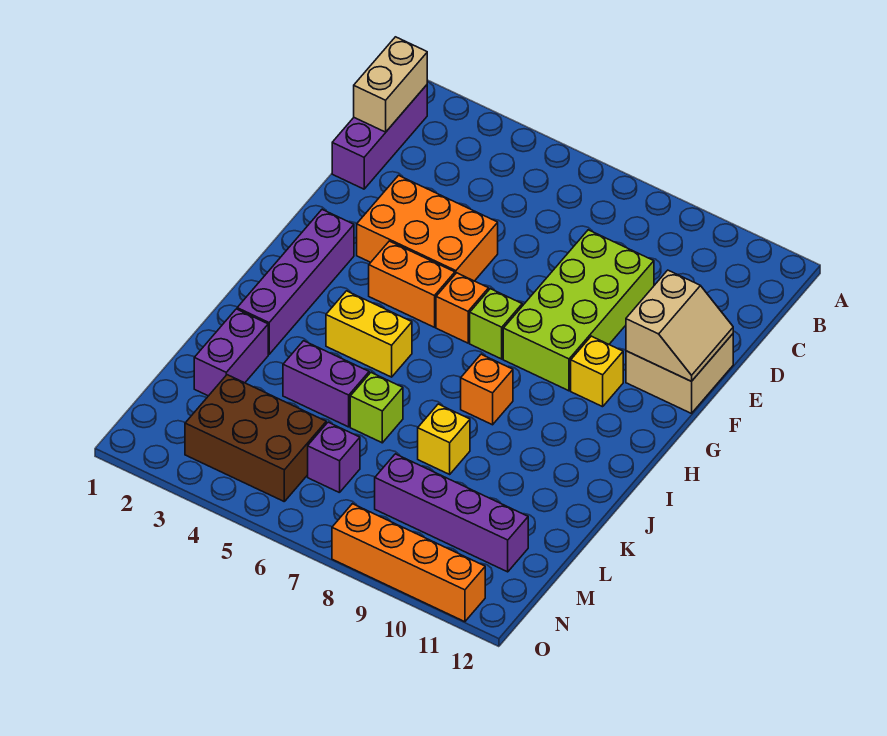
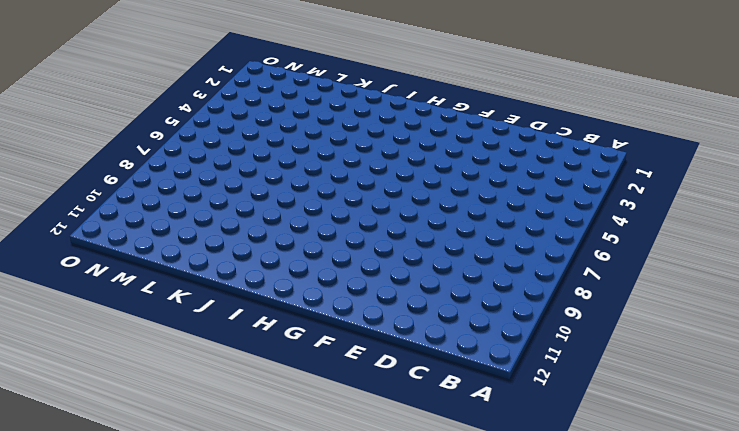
none -> purple 1x3 brick [332,85,427,189]
none -> lime 2x4 brick [503,230,654,391]
none -> orange 2x3 brick [357,176,498,281]

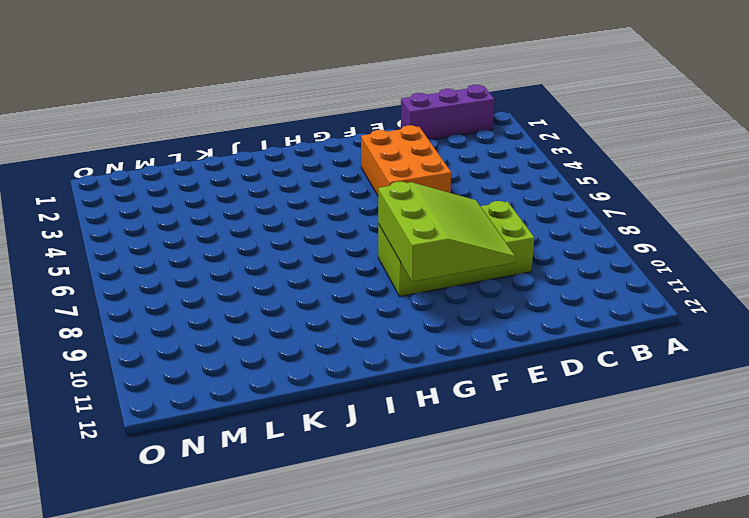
lime 3x3 slope [378,182,516,282] -> none
none -> tan 2x2 brick [626,334,733,413]
none -> purple 1x4 brick [237,210,354,354]
none -> orange 1x2 brick [369,241,455,327]

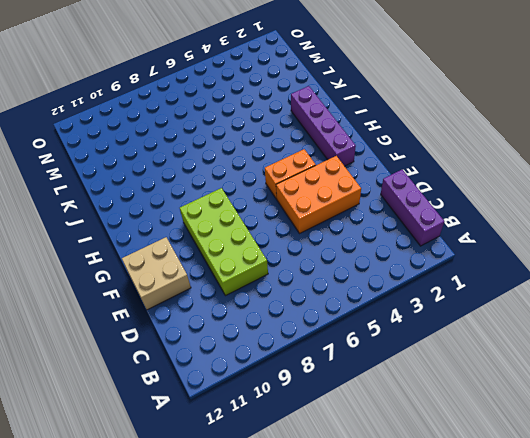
none -> orange 1x1 brick [436,273,489,343]
none -> lime 1x1 brick [470,289,522,359]
none -> yellow 1x1 brick [571,336,623,407]

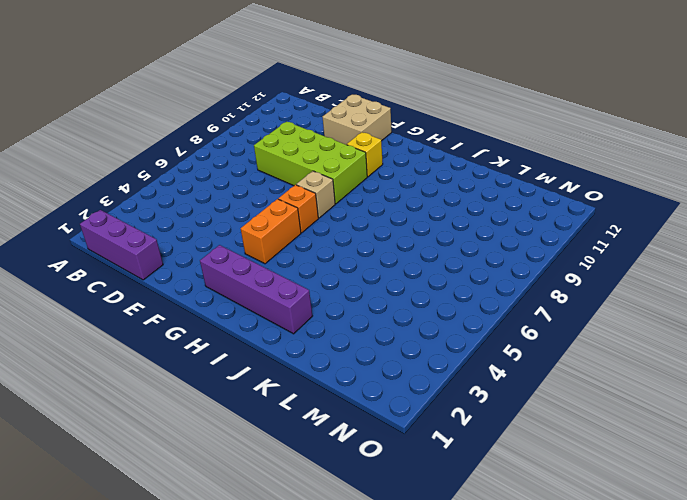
tan 1x1 brick [296,171,335,218] -> lime 1x1 brick [470,289,522,359]
none -> orange 2x3 brick [357,176,498,281]
none -> yellow 1x2 brick [326,291,412,377]
none -> orange 1x1 brick [461,354,513,425]

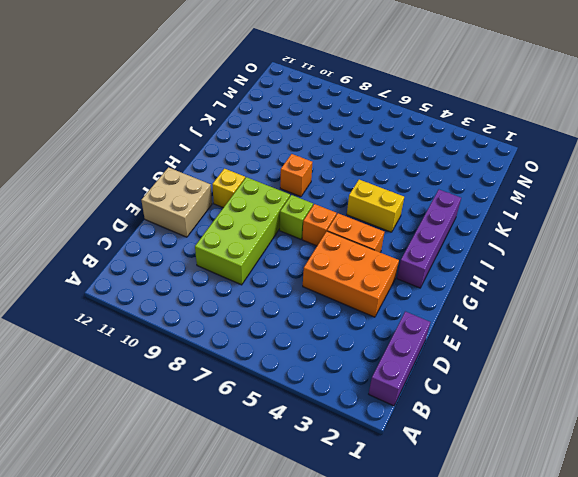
none -> purple 1x2 brick [194,309,268,396]
none -> purple 1x2 brick [283,341,369,427]
none -> lime 1x1 brick [350,373,403,443]

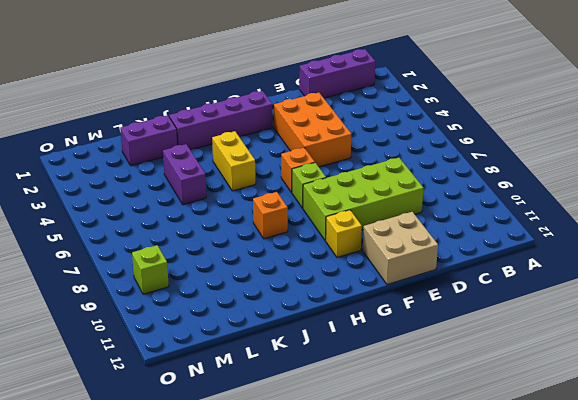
lime 1x1 brick [132,245,169,294] -> lime 1x1 brick moved to [350,373,403,443]
none -> orange 1x2 brick [369,241,455,327]
none -> yellow 1x1 brick [418,404,470,474]
none -> brown 2x3 brick [185,375,326,501]

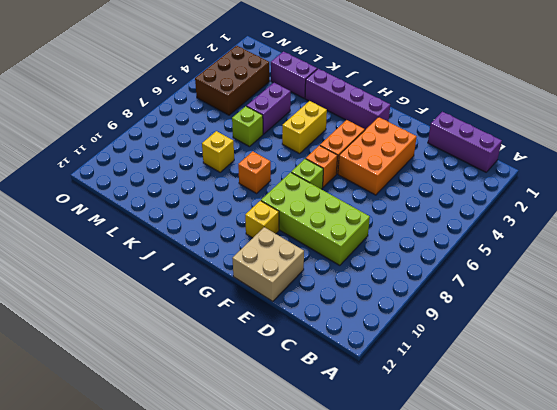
none -> purple 1x1 brick [308,422,360,493]
none -> purple 1x4 brick [375,454,528,572]
none -> orange 1x4 brick [332,504,485,622]

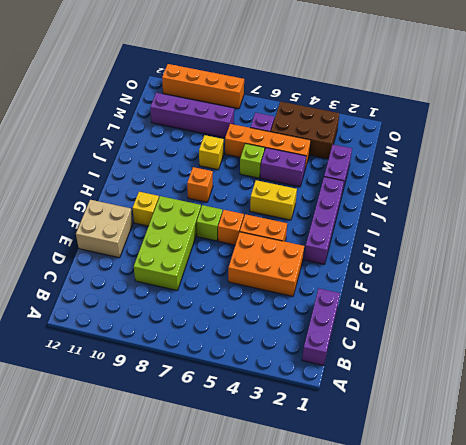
orange 1x4 brick [225,124,311,169] -> none
none -> tan 1x2 brick [354,37,427,132]
none -> tan 2x2 slope [626,270,733,381]

